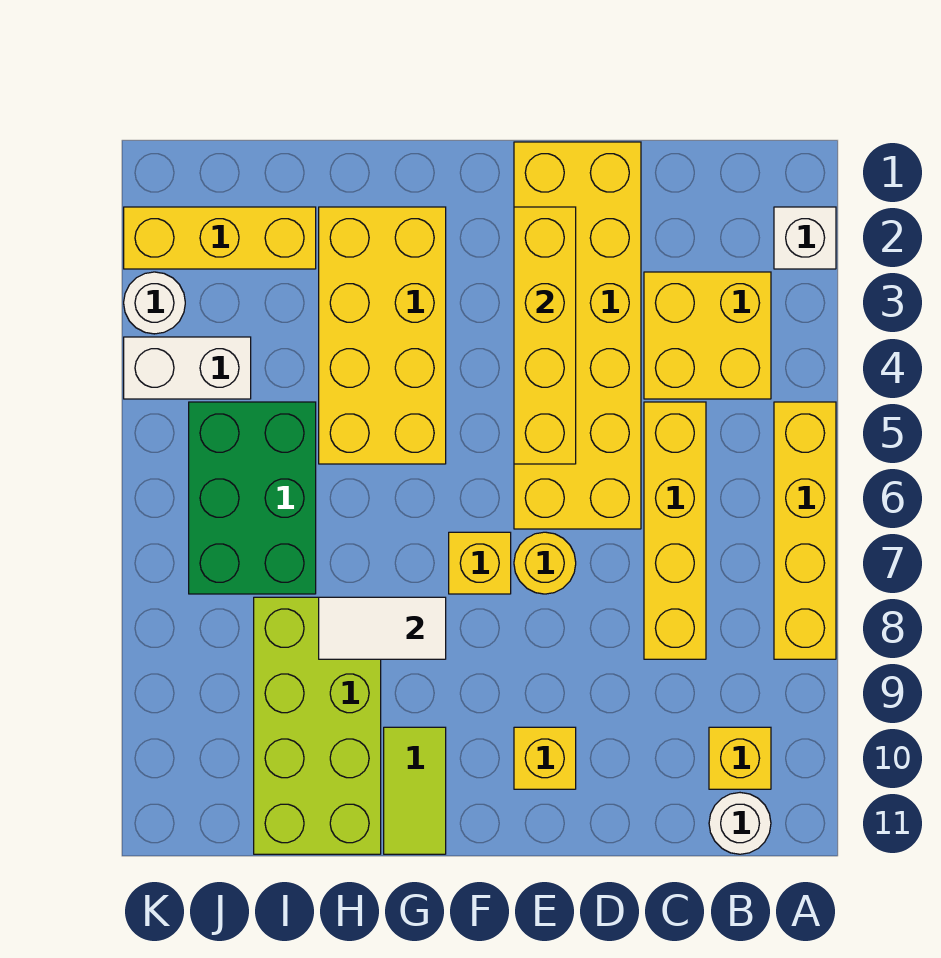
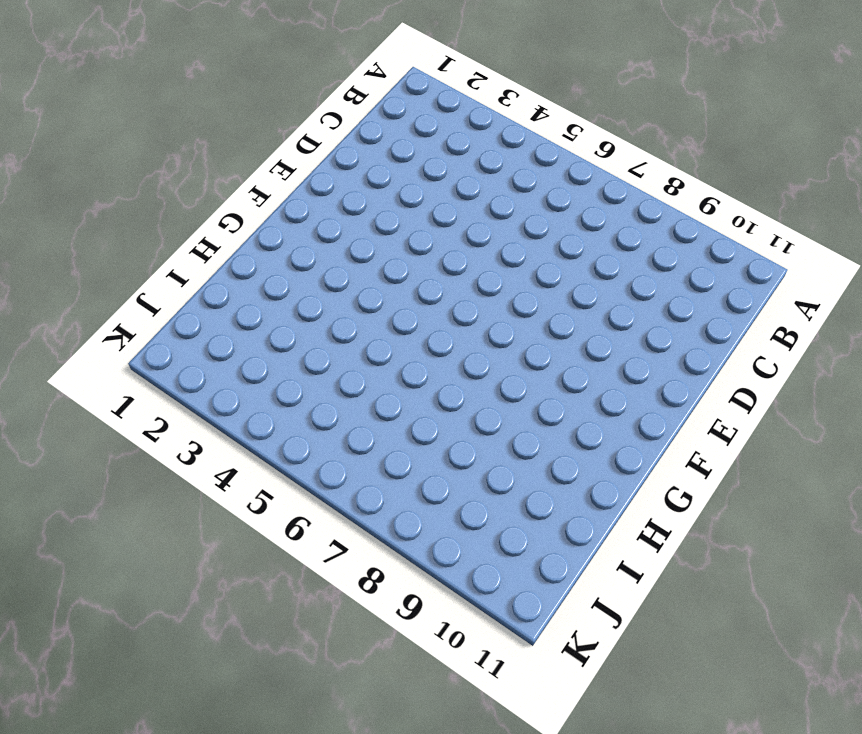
none -> white 1x1 brick [774,207,836,269]
none -> yellow 1x4 brick [774,402,836,659]
none -> yellow 2x2 brick [644,272,771,399]

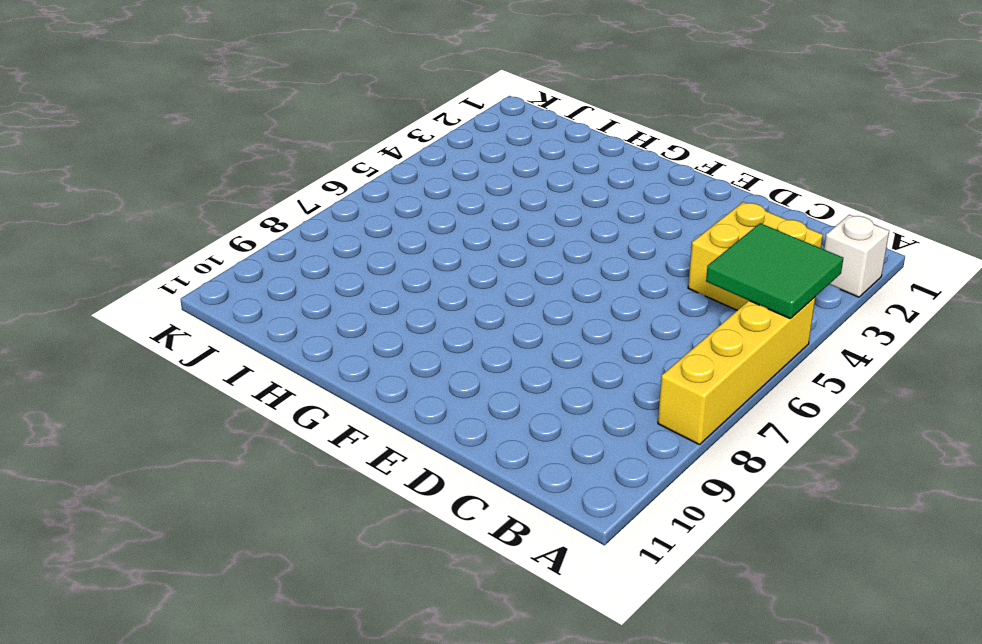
green 2x2 tile [706,223,843,318] -> none
none -> yellow 1x1 brick [709,727,771,789]
none -> white 1x1 round brick [709,793,771,854]
none -> yellow 1x4 brick [644,402,706,659]

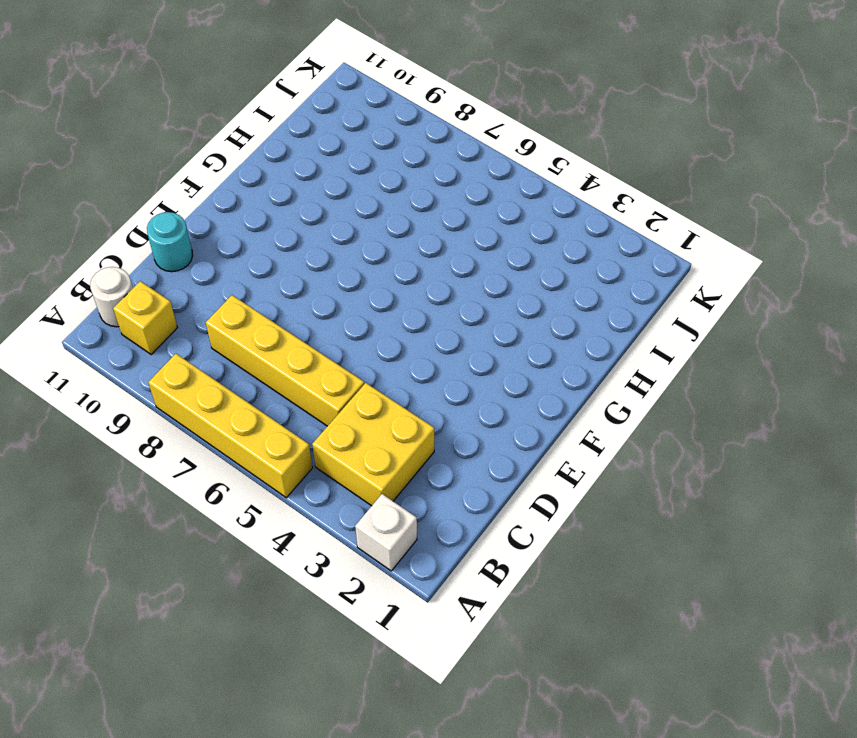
cyan 1x1 round brick [147,212,193,272] -> none
none -> yellow 2x6 brick [514,142,641,529]
none -> yellow 1x1 round brick [514,532,576,594]
none -> yellow 1x1 brick [514,727,576,789]

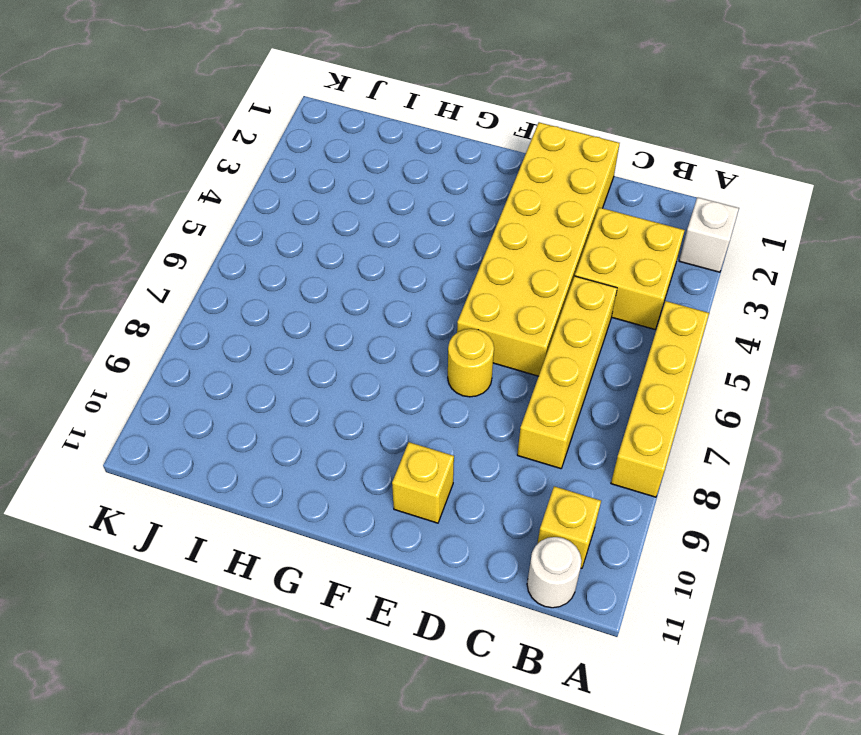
none -> yellow 1x1 brick [449,532,511,594]
none -> yellow 2x4 brick [319,207,446,464]
none -> lime 1x2 tile [384,727,446,854]

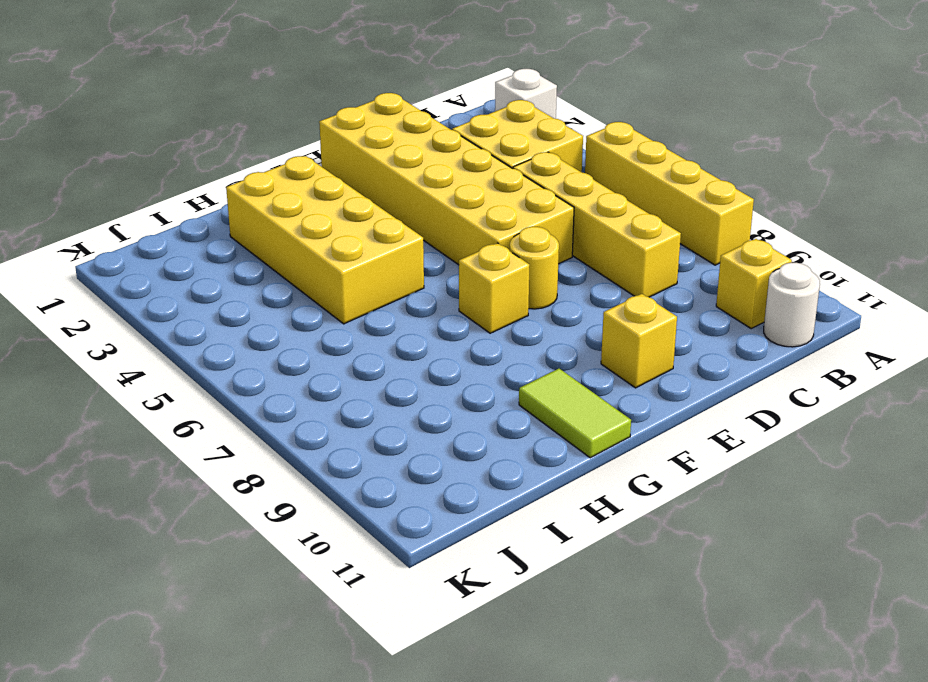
none -> lime 2x4 brick [254,597,381,854]
none -> yellow 1x3 brick [124,207,316,269]
none -> green 2x3 brick [189,402,316,594]

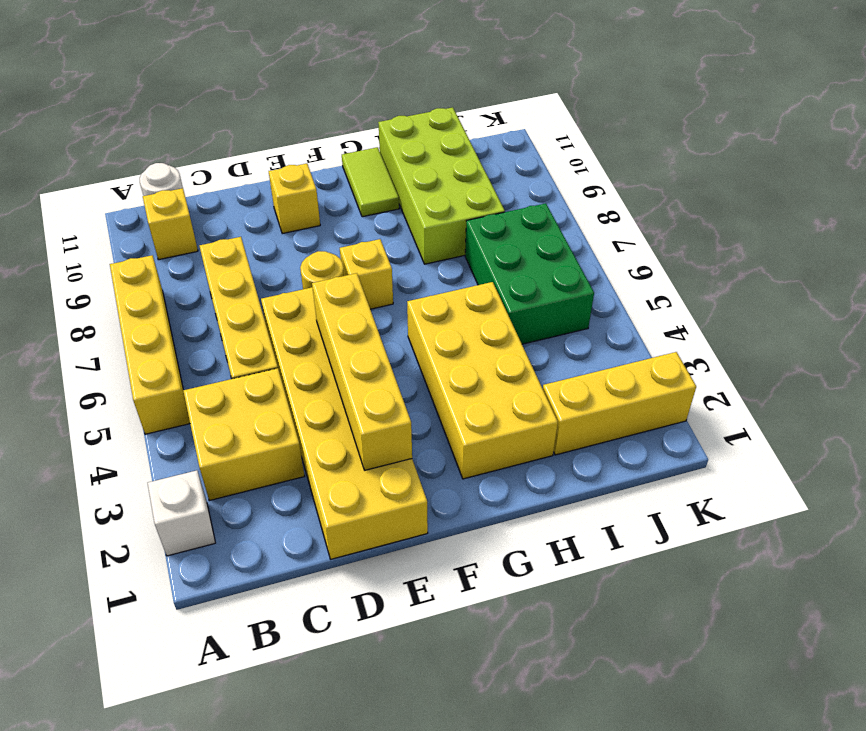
none -> white 1x2 brick [124,337,251,399]
none -> white 1x1 round brick [124,272,185,334]
none -> white 1x2 tile [319,597,446,659]

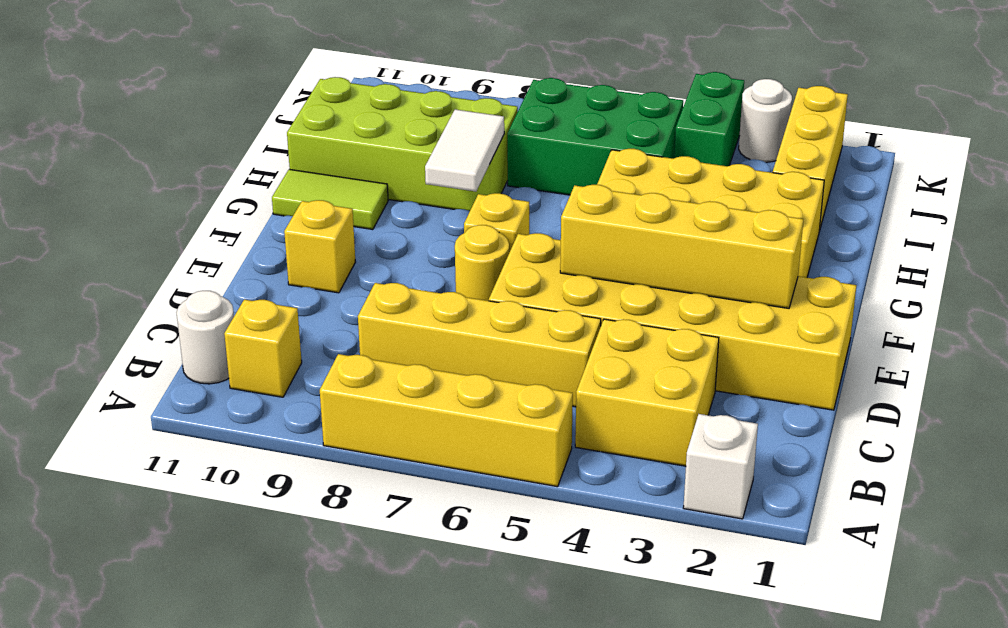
green 1x2 brick [674,72,744,166] -> white 1x2 brick [124,337,251,399]

